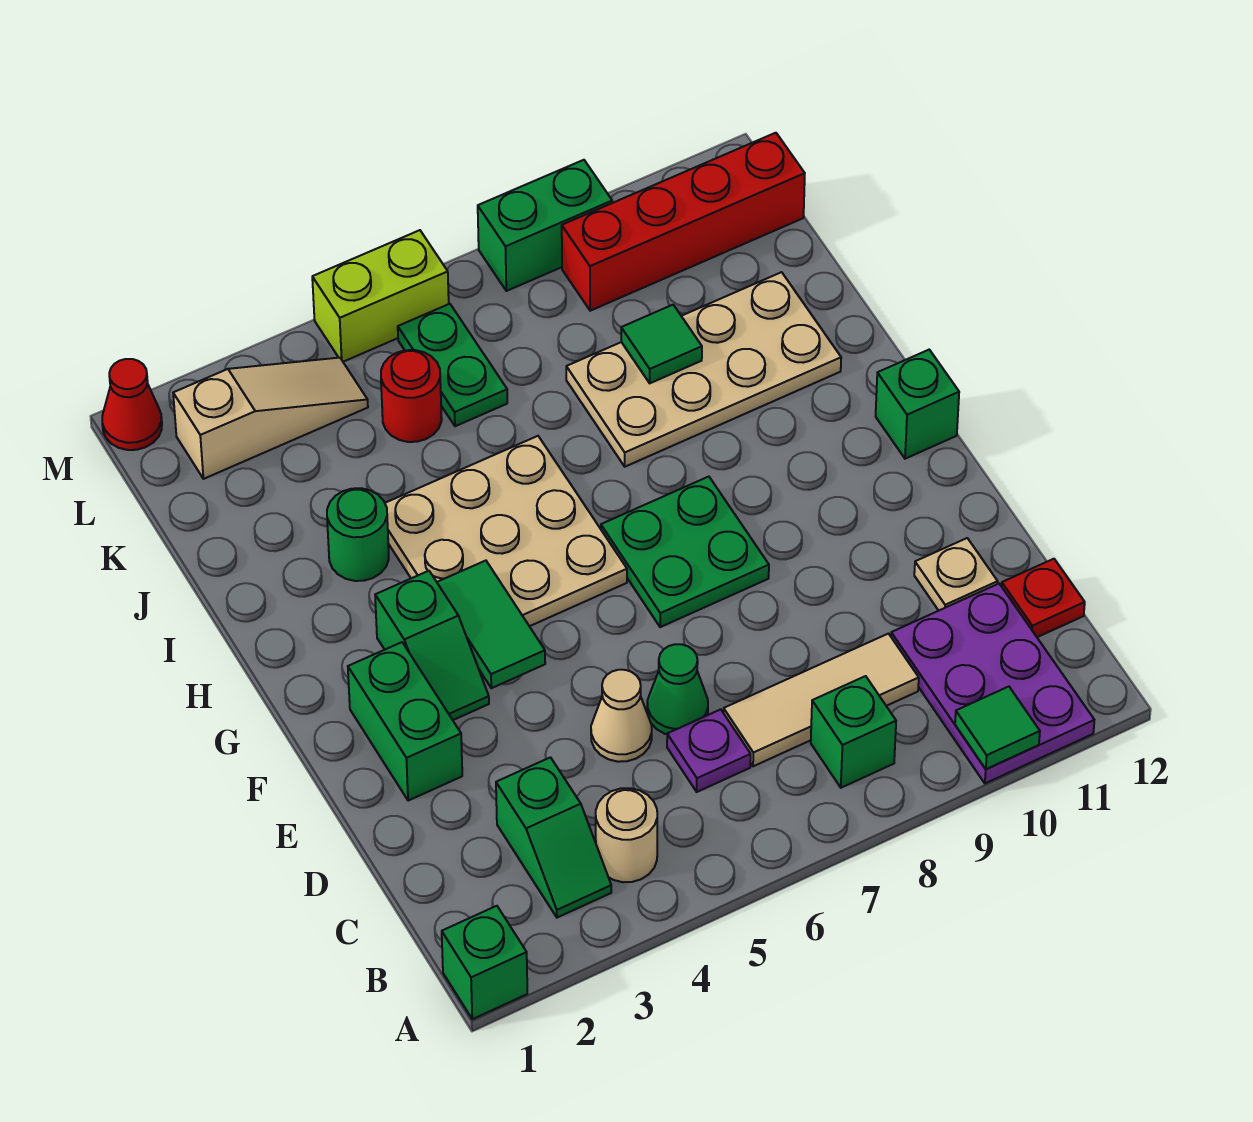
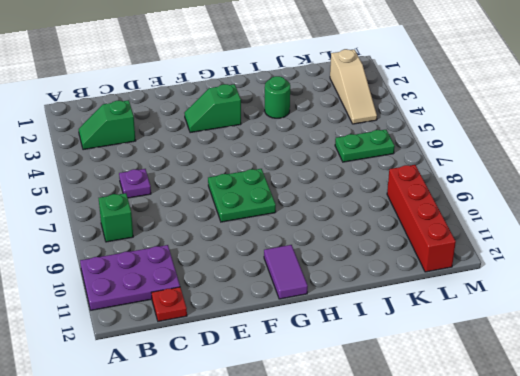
purple 1x2 tile [264,245,308,299] -> green 1x1 brick [876,350,959,459]
none -> green 1x1 brick [442,906,527,1019]
none -> tan 1x1 round brick [596,788,657,882]
none -> tan 1x3 tile [724,634,919,766]

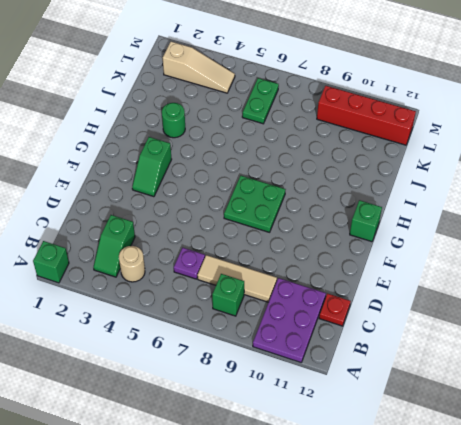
none -> tan 1x1 cone [591,670,652,762]
none -> green 1x1 cone [647,644,708,734]
none -> tan 1x1 plate [914,538,998,611]

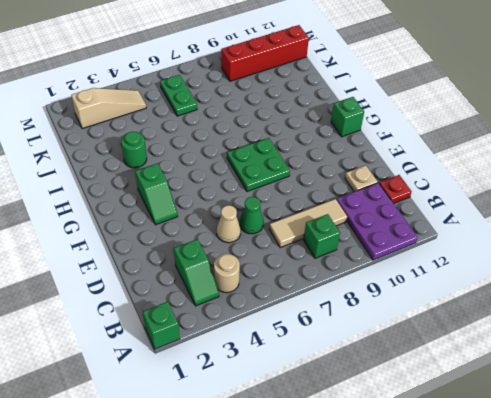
none -> purple 1x1 plate [667,709,751,792]
none -> green 1x2 brick [348,642,462,801]
none -> tan 3x3 plate [385,436,627,626]

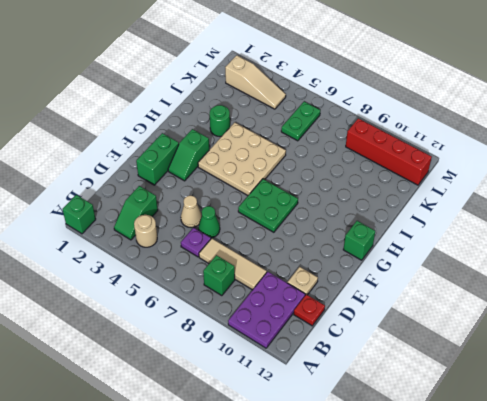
none -> tan 2x4 plate [566,272,841,467]
none -> red 1x1 round brick [381,350,442,442]
none -> red 1x1 cone [102,359,162,450]

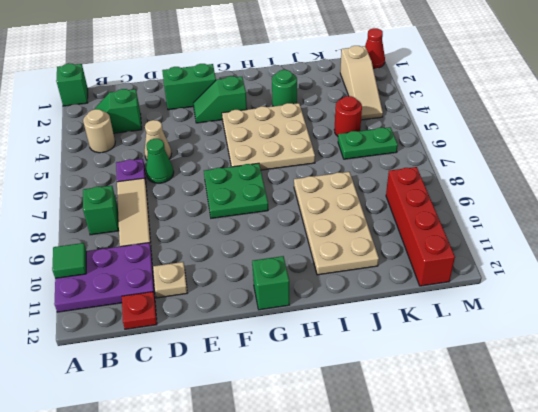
none -> lime 1x2 brick [312,230,449,362]
none -> green 1x2 brick [478,160,612,291]
none -> green 1x2 tile [437,561,545,688]

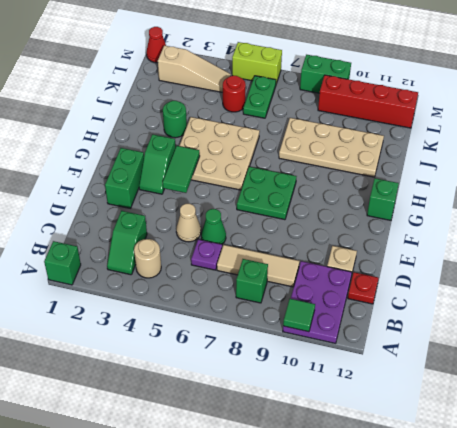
none -> green 1x1 tile [621,305,702,383]

